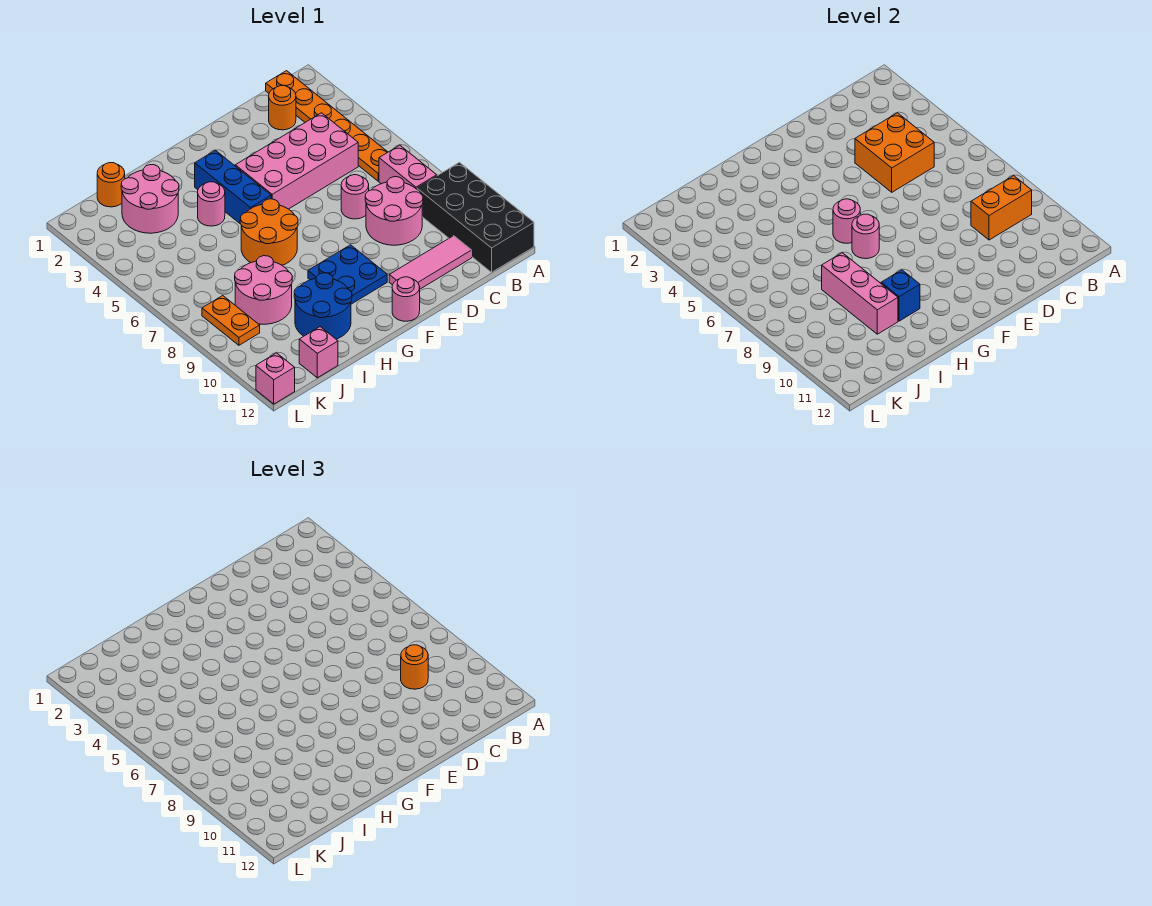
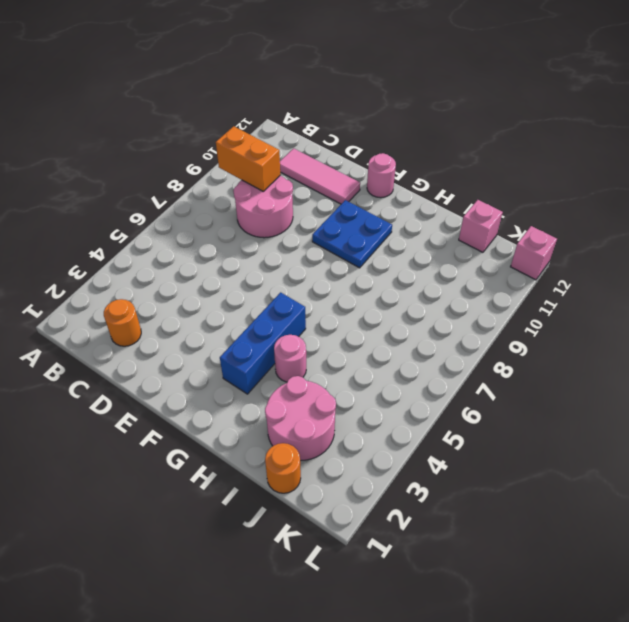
none -> black 2x4 brick [417,162,534,272]
none -> orange 1x6 plate [266,71,388,181]
none -> pink 1x2 brick [379,145,437,189]

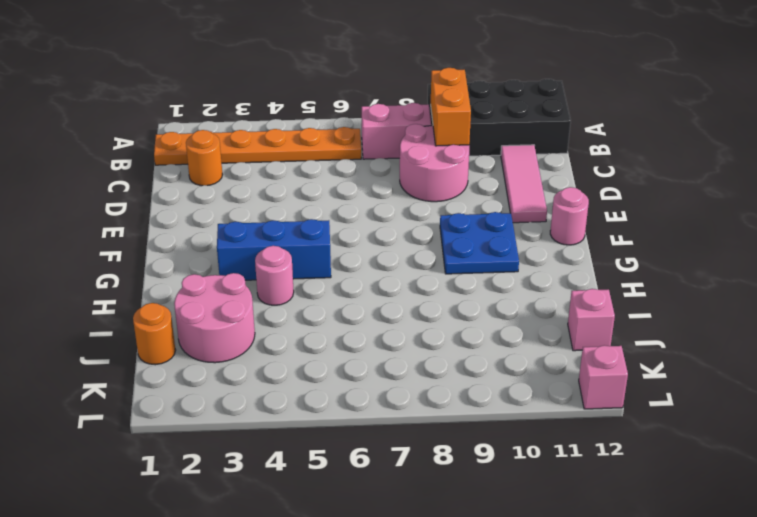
none -> pink 2x4 brick [235,113,358,209]
none -> pink 1x1 round brick [341,175,369,219]
none -> orange 2x2 round brick [240,199,298,265]

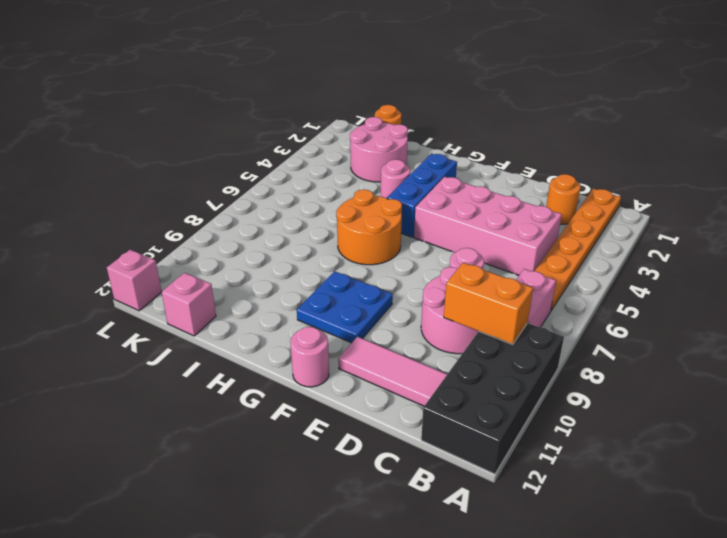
none -> blue 2x2 round brick [294,273,352,339]
none -> pink 2x2 round brick [235,256,292,324]
none -> orange 1x2 plate [202,296,260,345]

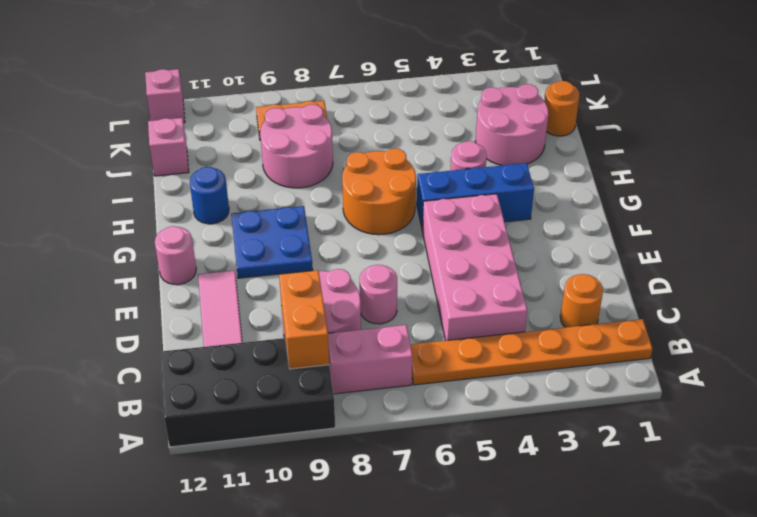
blue 1x1 round brick [190,167,229,224] -> blue 2x2 round brick [294,273,352,339]
none -> orange 2x2 brick [855,113,934,192]
none -> pink 1x1 round brick [833,199,860,243]
none -> pink 1x1 round brick [852,214,879,259]

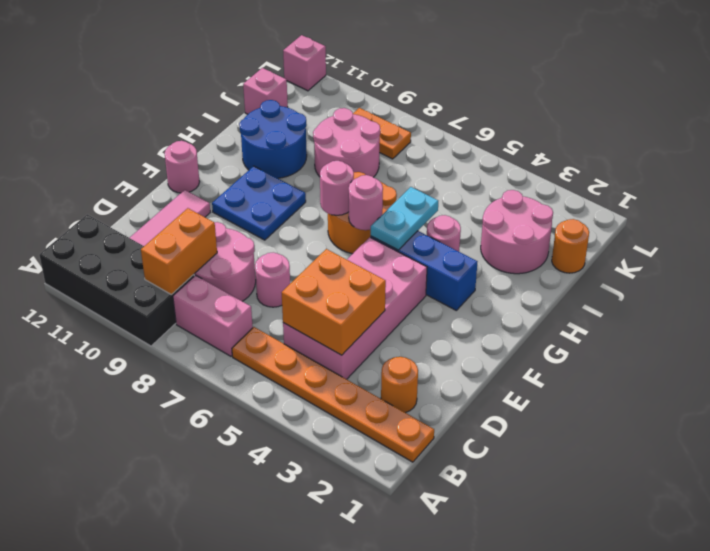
cyan 1x2 plate [371,187,438,250] -> none
none -> blue 1x1 brick [881,270,920,321]
none -> pink 1x3 brick [822,253,898,334]
none -> orange 1x1 round brick [401,645,428,689]

